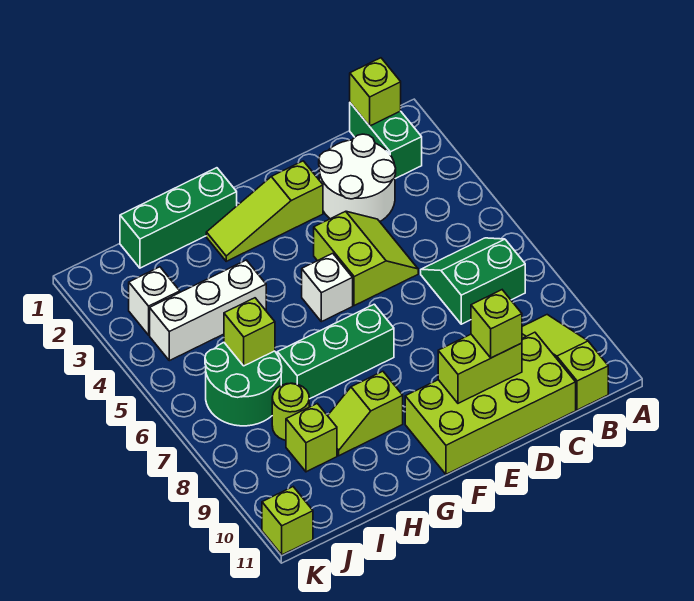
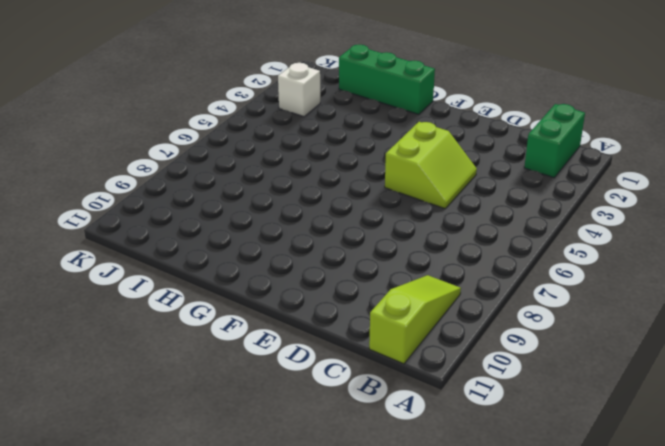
none -> green 2x2 slope [421,238,525,324]
none -> white 2x2 round brick [319,134,396,221]
none -> lime 2x4 brick [405,332,576,474]

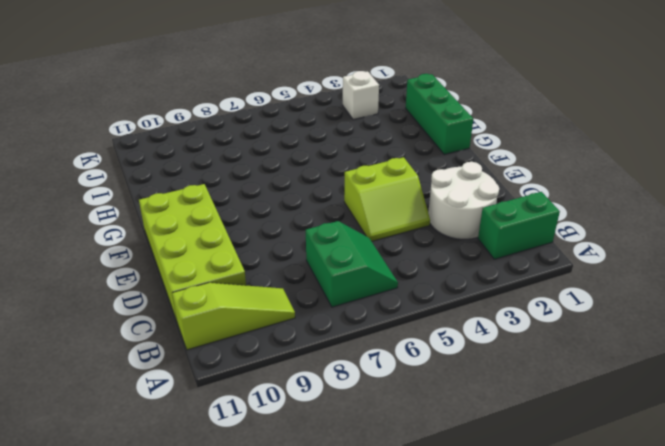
none -> lime 1x3 slope [206,161,323,261]
none -> white 1x1 brick [302,253,353,322]
none -> green 1x3 brick [277,304,394,399]

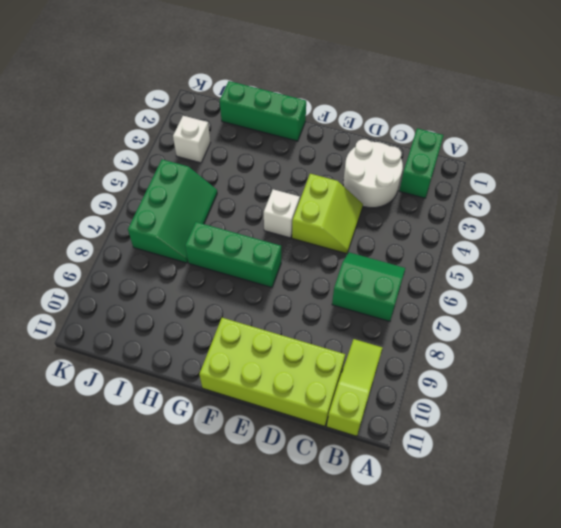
green 2x3 slope [128,159,217,263] -> green 2x2 round brick [205,343,282,426]
none -> lime 1x3 slope [206,161,323,261]
none -> lime 1x2 slope [328,371,403,456]
none -> white 1x3 brick [150,260,266,361]

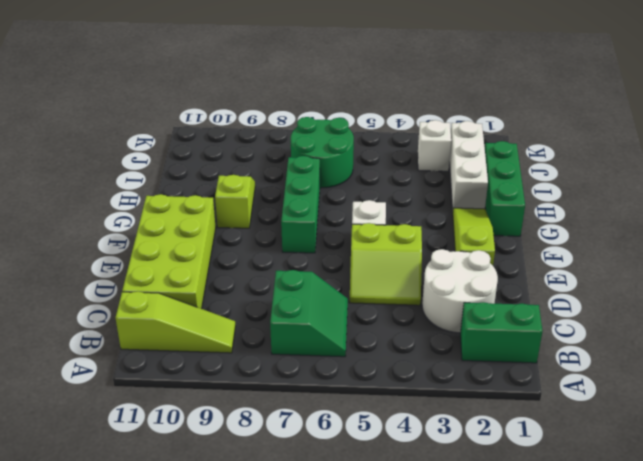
white 1x3 brick [449,121,488,210] -> white 1x3 brick moved to [150,260,266,361]
none -> lime 1x1 round brick [272,383,309,440]
none -> lime 1x1 brick [286,404,337,472]
none -> lime 1x1 brick [262,487,313,555]

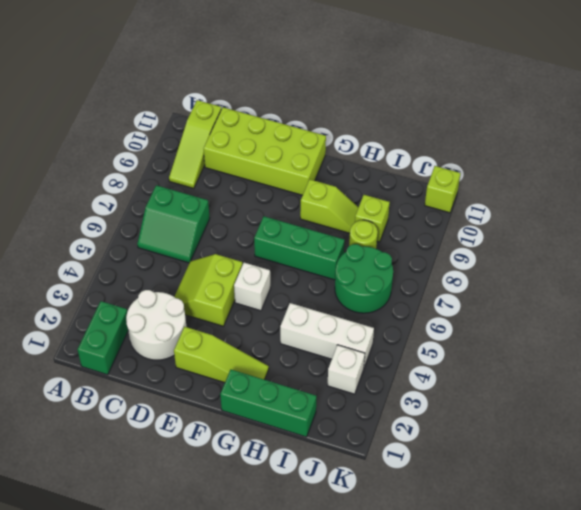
none -> lime 1x1 brick [350,58,401,126]
none -> lime 1x2 brick [438,334,522,403]
none -> lime 1x1 brick [224,298,275,366]

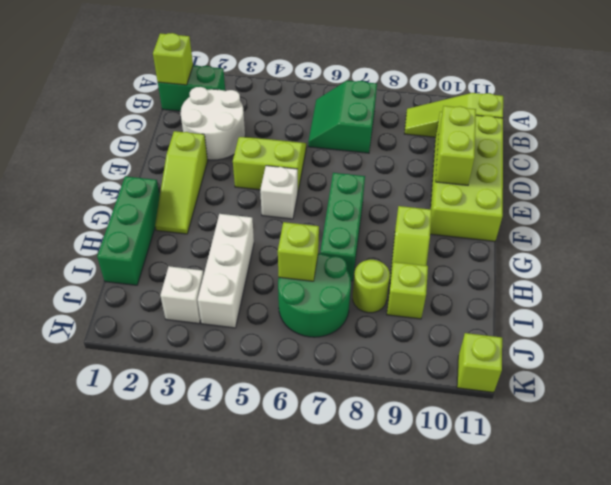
none -> lime 1x1 brick [471,290,522,358]

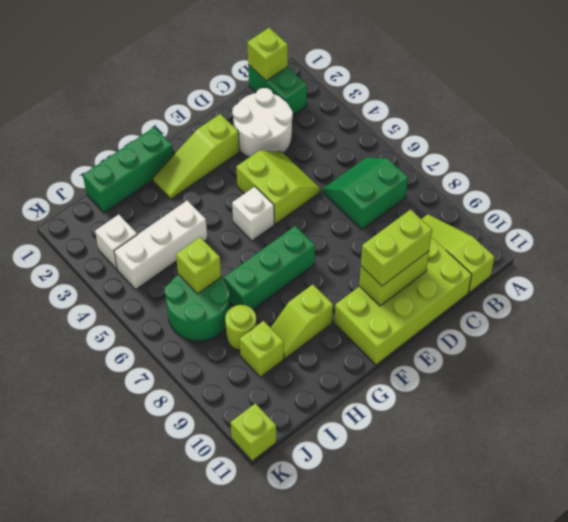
lime 1x2 brick [361,210,432,286] -> lime 1x1 brick [471,290,522,358]

